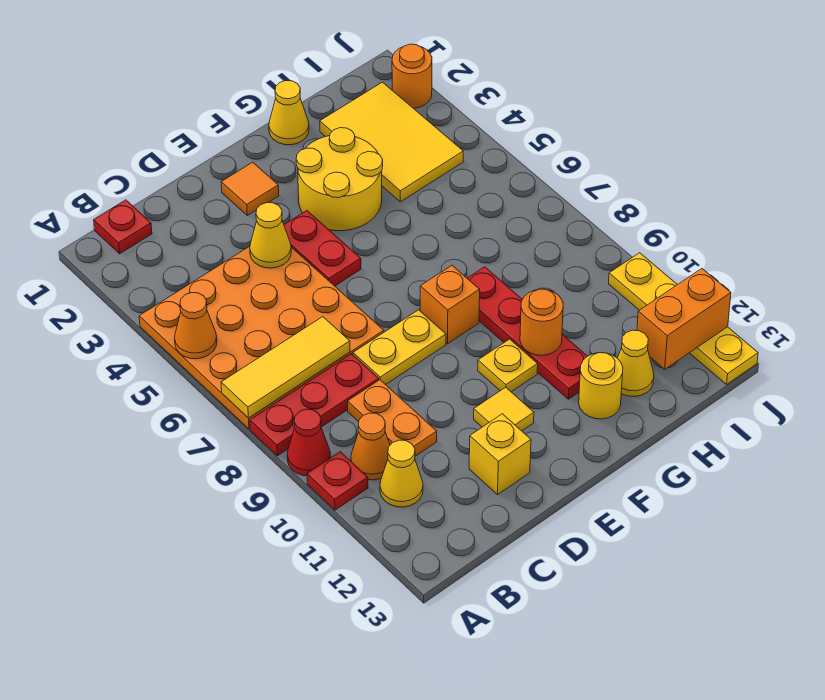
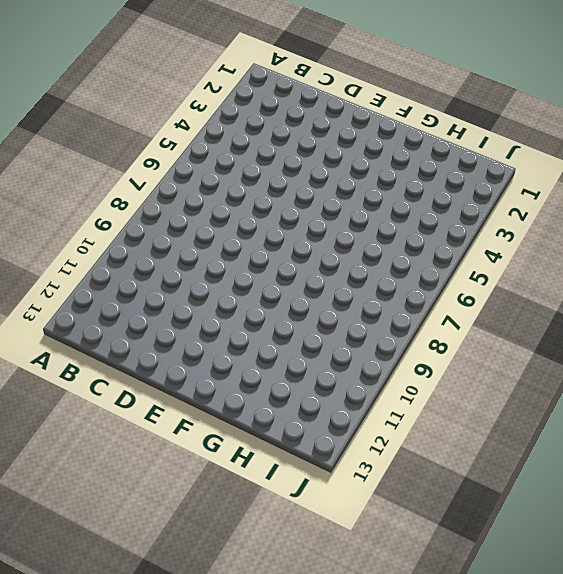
none -> orange 4x4 plate [139,246,384,429]
none -> red 1x3 plate [250,354,379,456]
none -> red 1x1 cone [287,409,330,476]

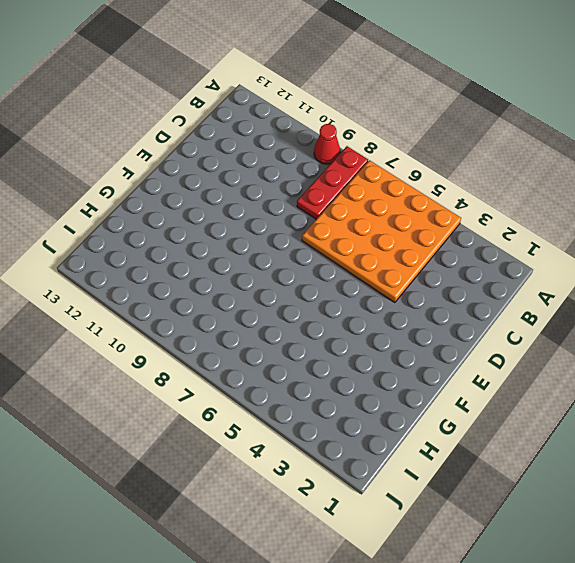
none -> red 1x1 plate [307,452,368,510]
none -> red 1x1 plate [94,200,152,254]
none -> orange 1x1 cone [351,413,390,480]

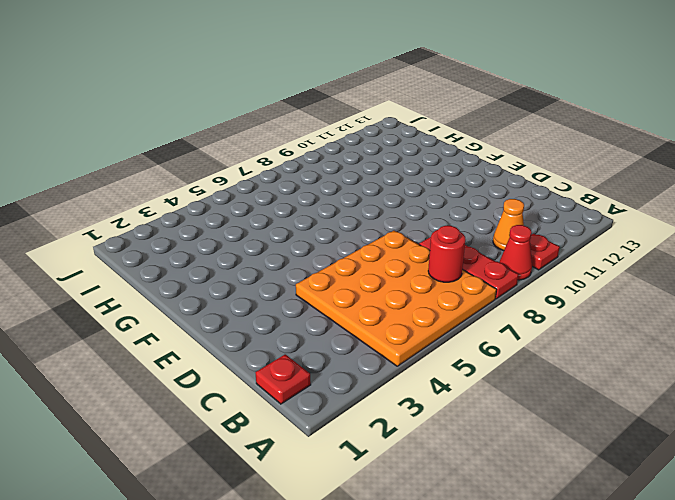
red 1x1 round brick [428,226,466,282] -> yellow 1x3 tile [221,317,350,418]
none -> yellow 1x1 cone [380,440,423,507]
none -> orange 1x2 plate [348,380,437,456]
none -> yellow 1x2 plate [353,310,446,385]

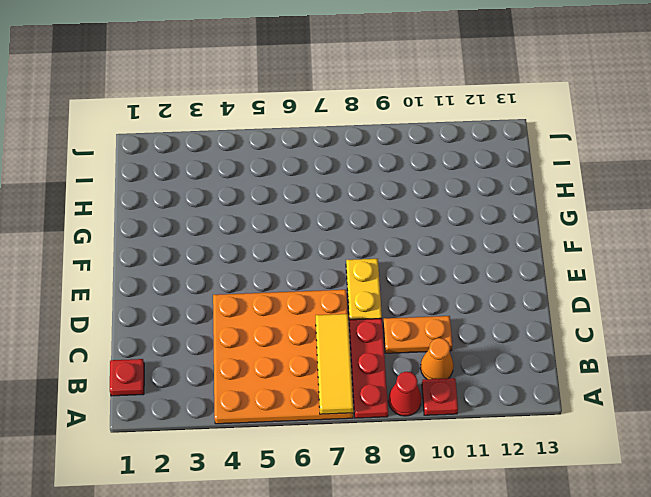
none -> yellow 1x1 cone [380,440,423,507]
none -> yellow 1x1 brick [469,414,531,494]
none -> orange 1x1 tile [221,162,279,215]

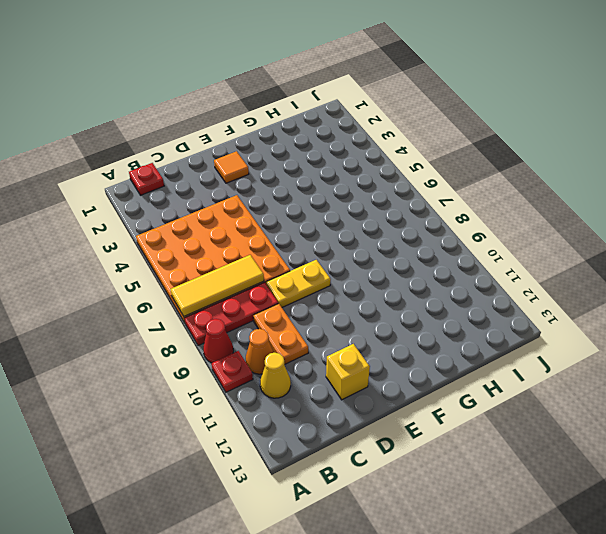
none -> red 1x2 plate [284,211,361,286]
none -> yellow 1x1 tile [474,387,534,431]
none -> yellow 2x2 round brick [296,128,383,231]

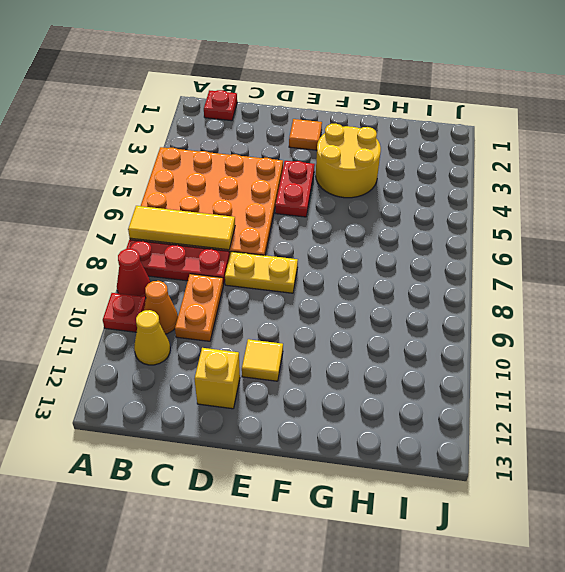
none -> orange 1x1 brick [420,265,480,344]
none -> yellow 1x1 plate [478,339,538,392]
none -> yellow 1x1 cone [269,81,309,145]

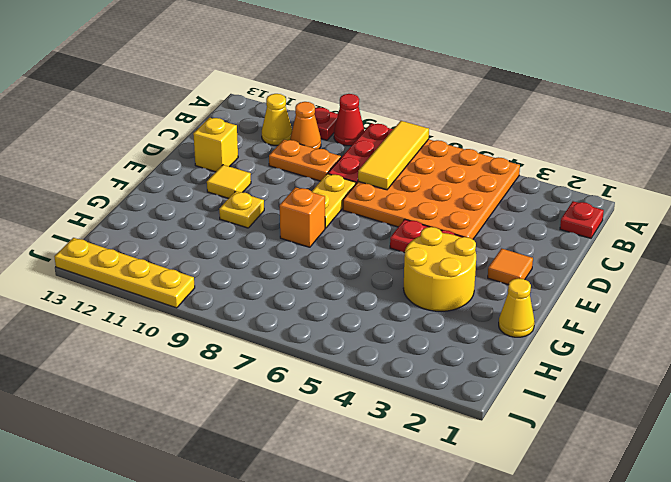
none -> red 1x4 plate [467,267,587,399]
none -> yellow 1x1 round brick [579,353,623,419]
none -> yellow 2x3 tile [320,82,463,202]

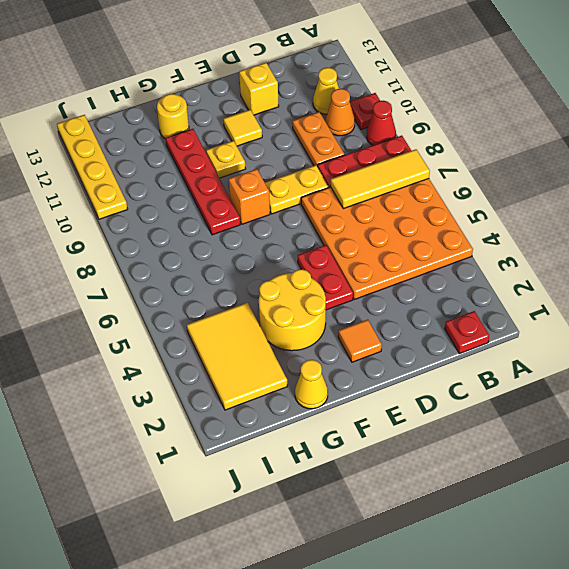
none -> yellow 1x1 cone [618,330,654,397]
none -> orange 1x1 round brick [392,44,432,108]
none -> orange 1x1 cone [175,293,217,359]

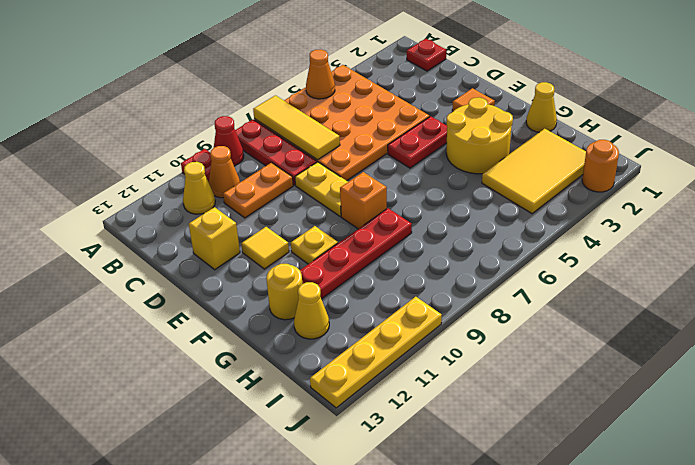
none -> yellow 1x1 cone [250,203,291,268]
none -> orange 1x1 round brick [520,289,563,355]
none -> orange 1x2 brick [637,269,731,369]

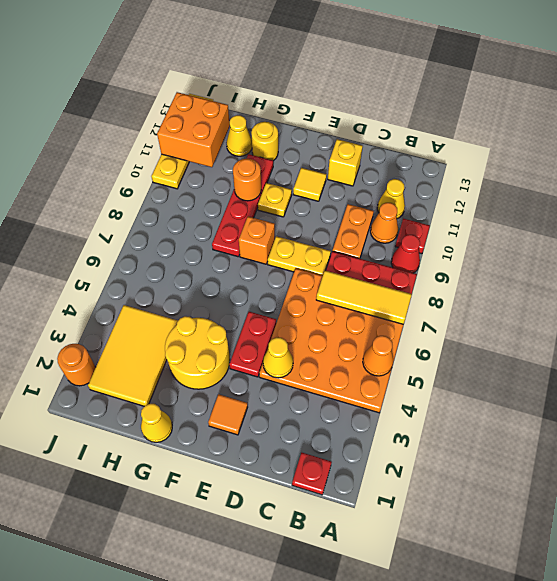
orange 2x2 brick [157,92,230,167] -> orange 1x2 brick [637,269,731,369]

